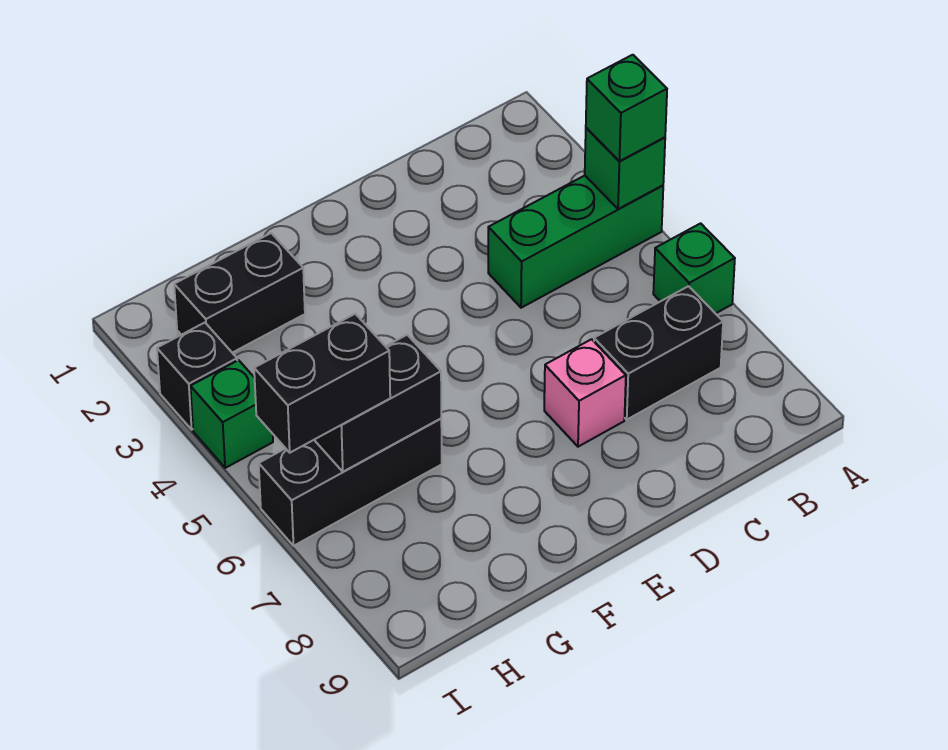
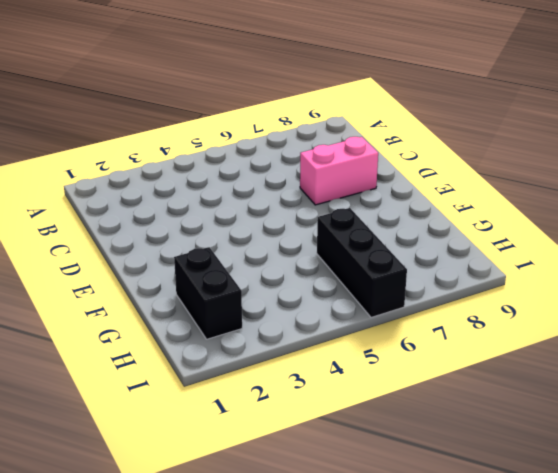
pink 1x2 brick [300,137,378,205] -> pink 1x1 brick [544,339,626,447]
none -> green 1x3 brick [488,176,663,308]
none -> green 1x1 brick [653,223,735,314]
none -> black 1x2 brick [594,286,723,419]

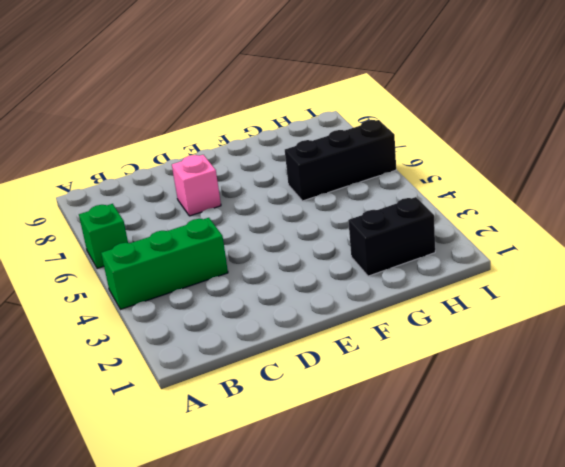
none -> black 1x2 brick [594,286,723,419]
none -> black 1x1 brick [157,323,237,429]
none -> green 1x1 brick [190,360,273,468]

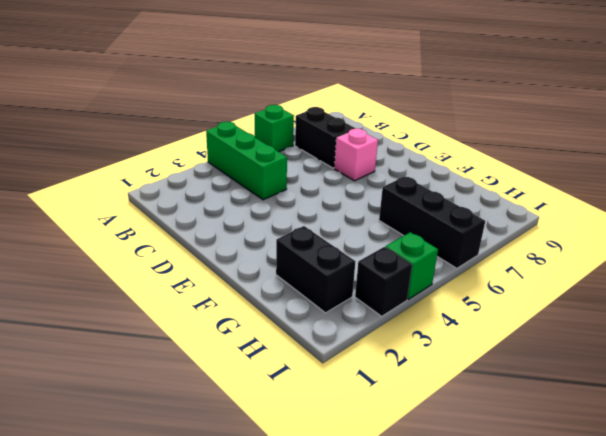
none -> green 1x1 brick [585,128,665,209]
none -> black 1x2 brick [315,335,441,472]
none -> green 1x1 brick [586,55,667,161]

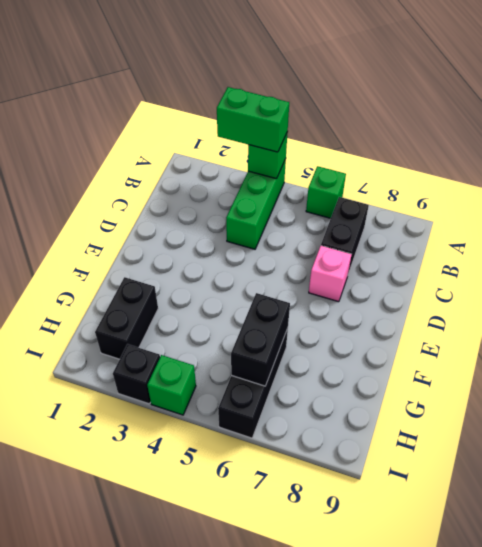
green 1x2 brick [217,87,289,152] -> green 1x1 brick [586,55,667,161]
none -> black 1x2 brick [254,314,390,453]

